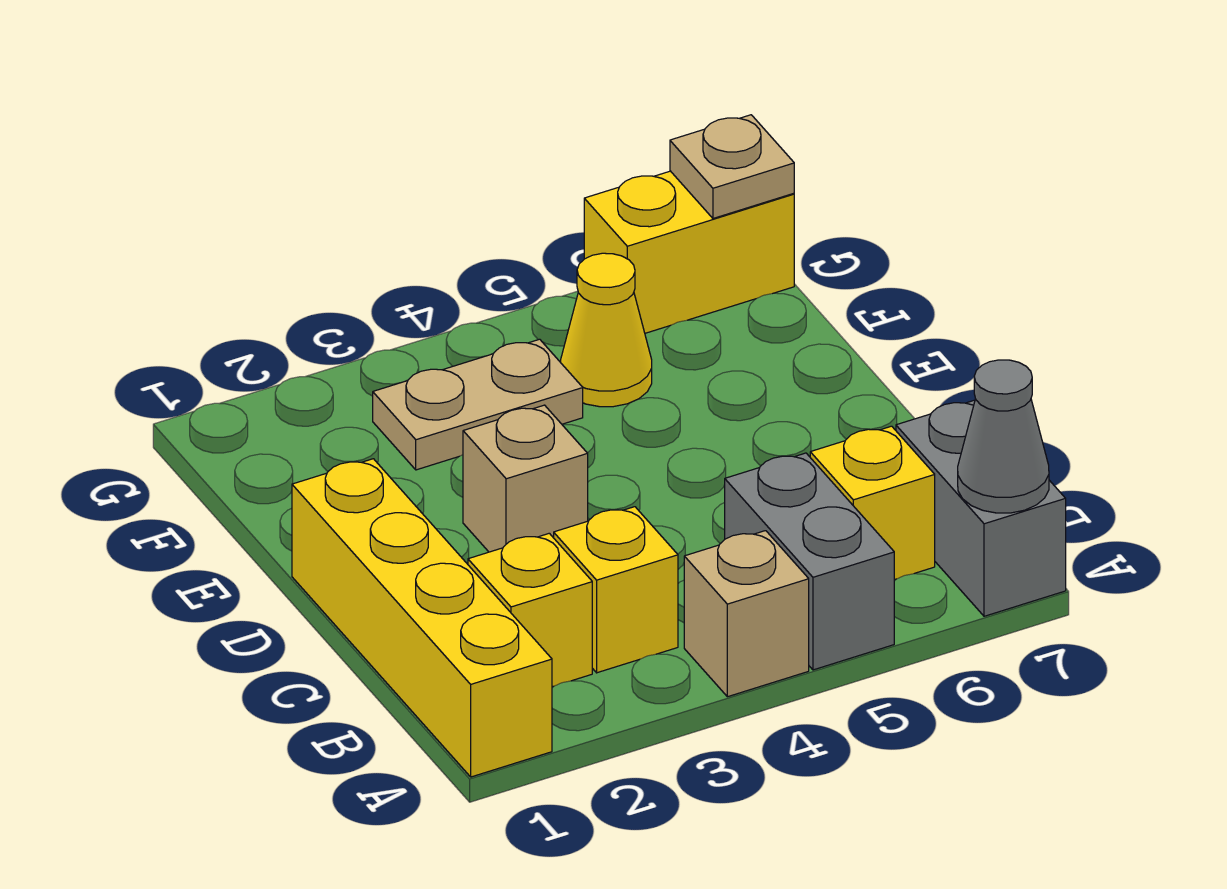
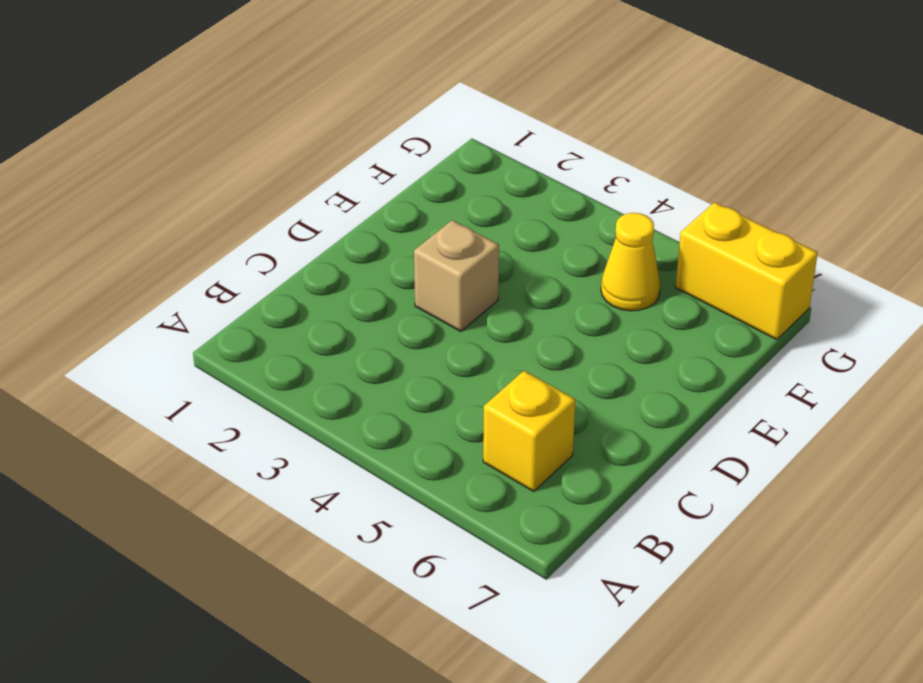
none -> yellow 1x4 brick [292,459,552,777]
none -> tan 1x1 brick [684,531,809,697]
none -> grey 1x2 brick [725,453,894,670]

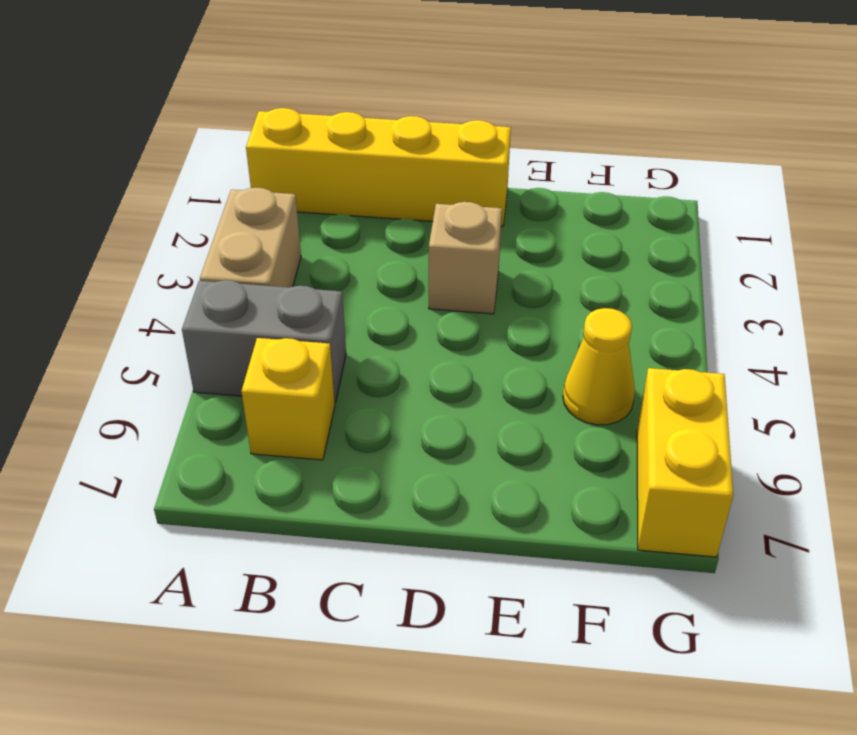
tan 1x2 brick [200,188,301,287] -> tan 1x1 brick [684,531,809,697]
none -> grey 1x2 brick [896,400,1066,616]
none -> yellow 1x1 brick [468,533,592,687]
none -> yellow 1x1 brick [554,507,678,673]

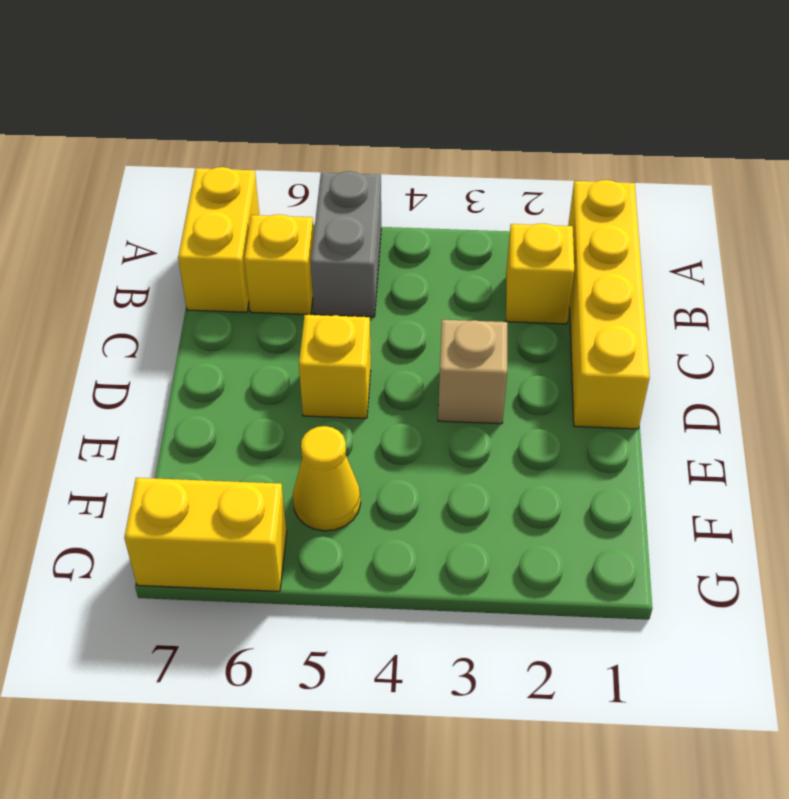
yellow 1x2 brick [178,167,259,312] -> grey 1x2 brick [896,400,1066,616]
yellow 1x1 brick [299,315,371,418] -> yellow 1x1 brick moved to [554,507,678,673]
none -> tan 1x1 brick [684,531,809,697]
none -> tan 1x2 plate [373,339,583,470]
none -> grey 1x1 cone [958,360,1049,513]

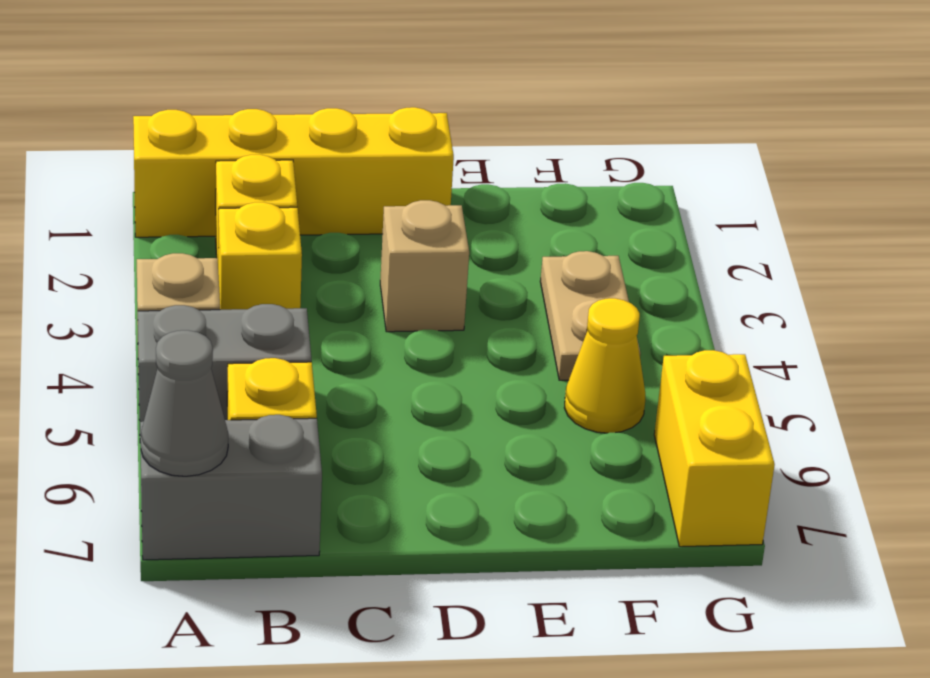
none -> tan 1x1 plate [670,115,794,218]

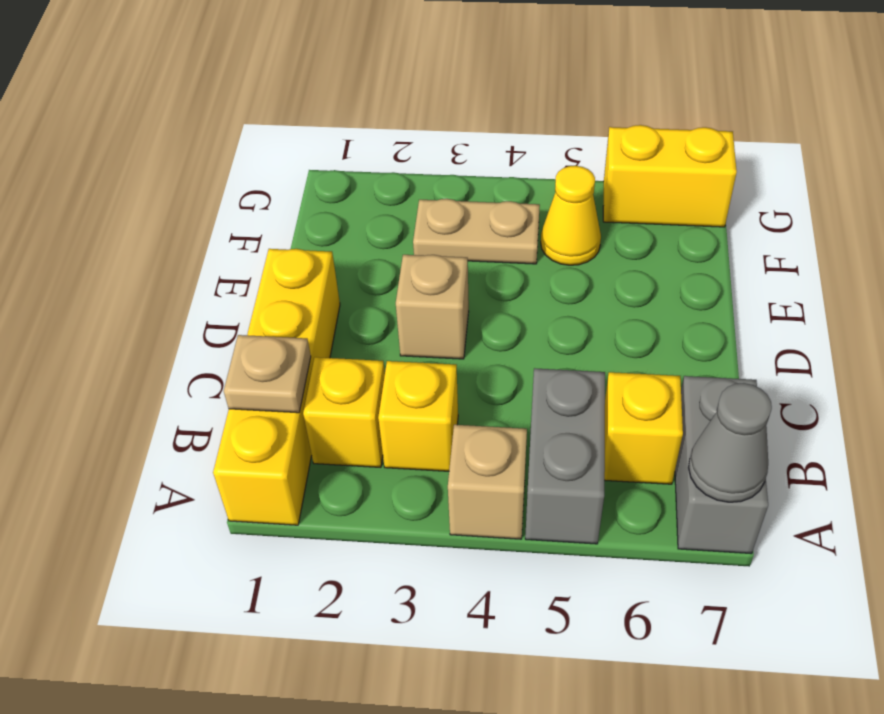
tan 1x1 plate [224,335,311,413] -> tan 1x1 plate moved to [670,115,794,218]

